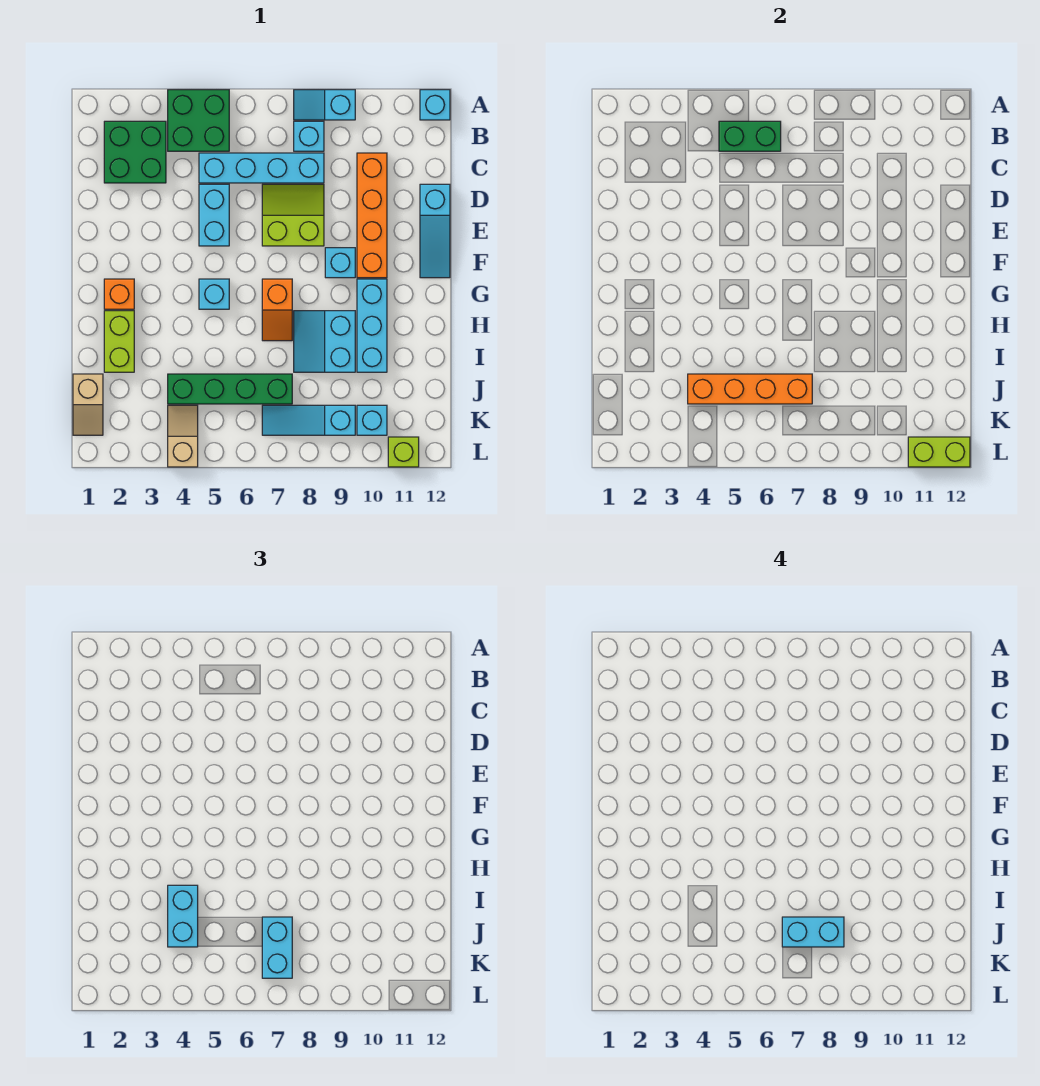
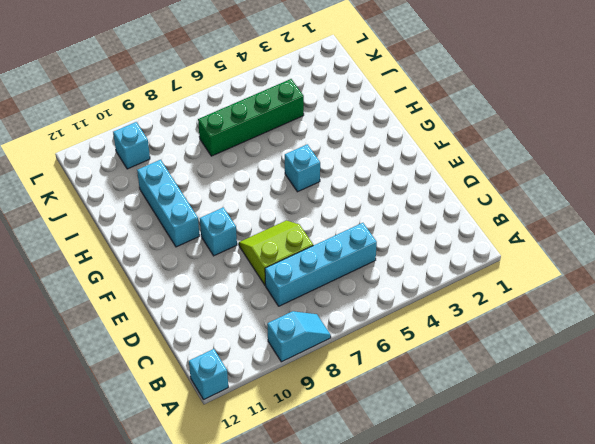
lime 2x2 slope [239,220,313,285] -> lime 2x2 slope turned to [262,184,324,246]
none -> green 2x2 brick [168,90,229,151]
none -> green 2x2 brick [104,121,166,183]
none -> cyan 1x1 brick [294,121,324,151]

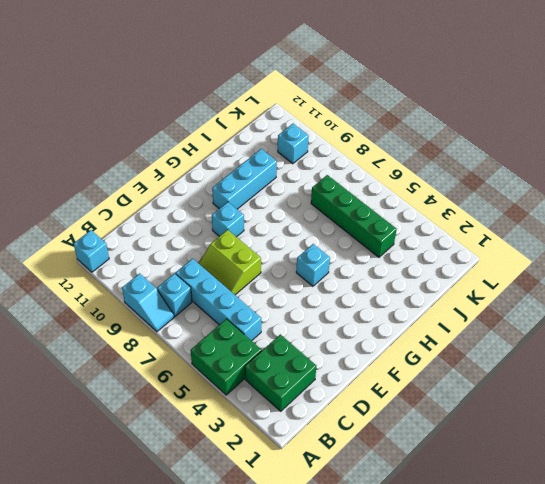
none -> orange 1x4 brick [357,153,387,278]
none -> cyan 1x2 brick [199,184,229,246]
none -> cyan 1x3 slope [420,184,450,278]

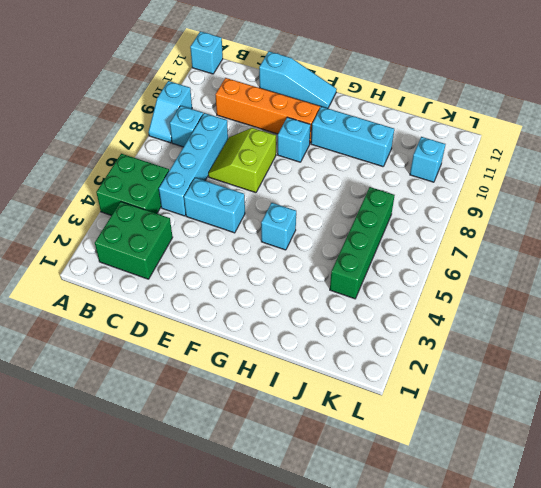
none -> orange 1x1 brick [104,279,134,309]
none -> orange 1x2 slope [262,279,292,341]
none -> lime 1x2 brick [104,311,134,372]

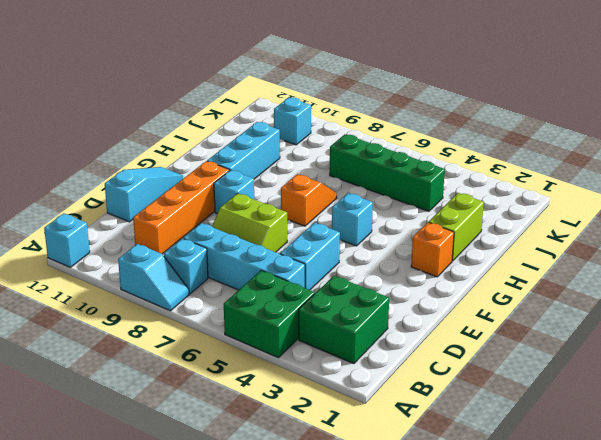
none -> cyan 2x2 slope [294,311,355,372]
none -> tan 1x2 slope [73,374,103,435]
none -> tan 1x2 slope [168,405,198,467]

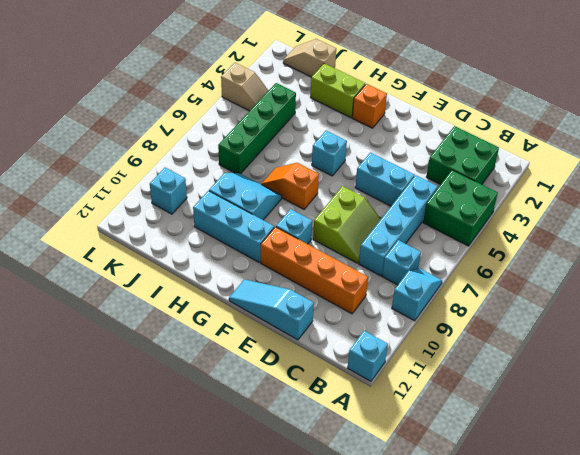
none -> cyan 1x3 slope [262,405,355,435]
none -> lime 1x1 brick [388,437,419,467]
none -> green 1x2 brick [719,121,781,151]

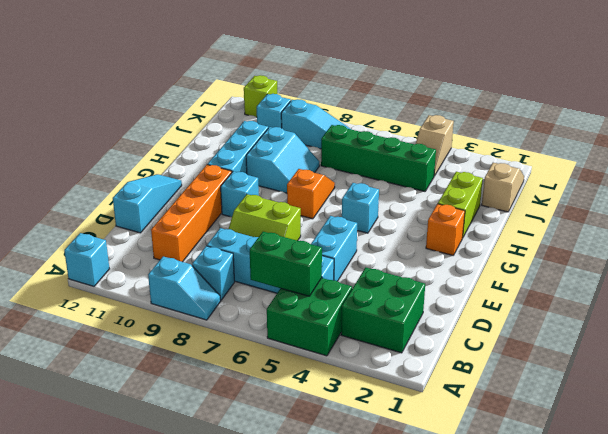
none -> orange 1x4 brick [688,374,812,404]
none -> lime 1x2 brick [908,437,970,467]
none -> cyan 1x2 brick [168,885,198,947]

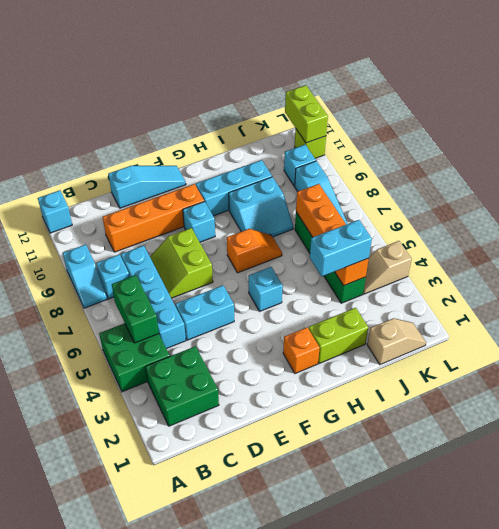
none -> cyan 1x2 brick [262,917,292,978]
none -> cyan 1x2 brick [782,917,844,947]

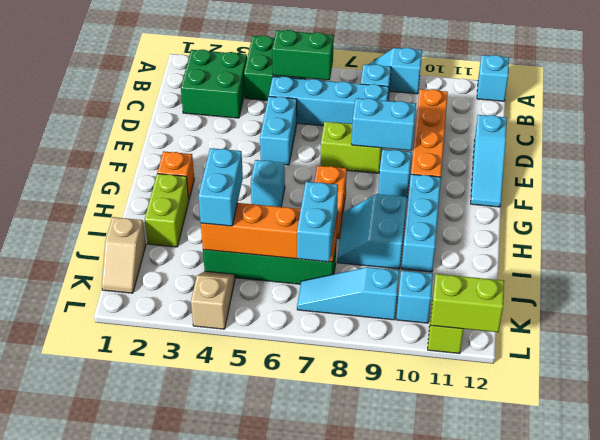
cyan 1x2 brick [352,98,416,150] -> cyan 1x2 brick moved to [782,917,844,947]

